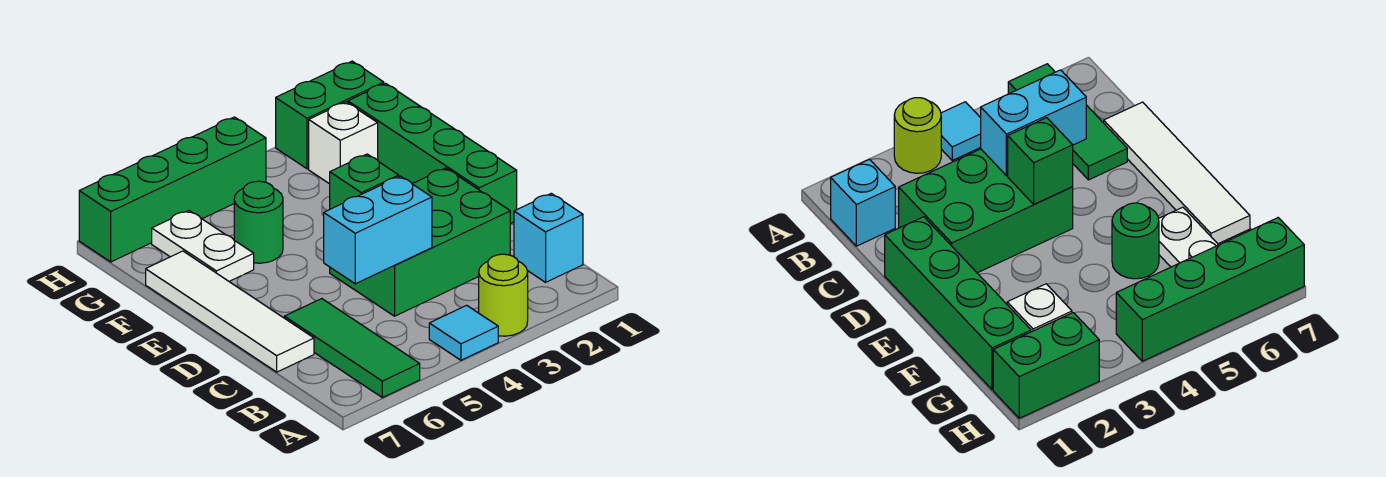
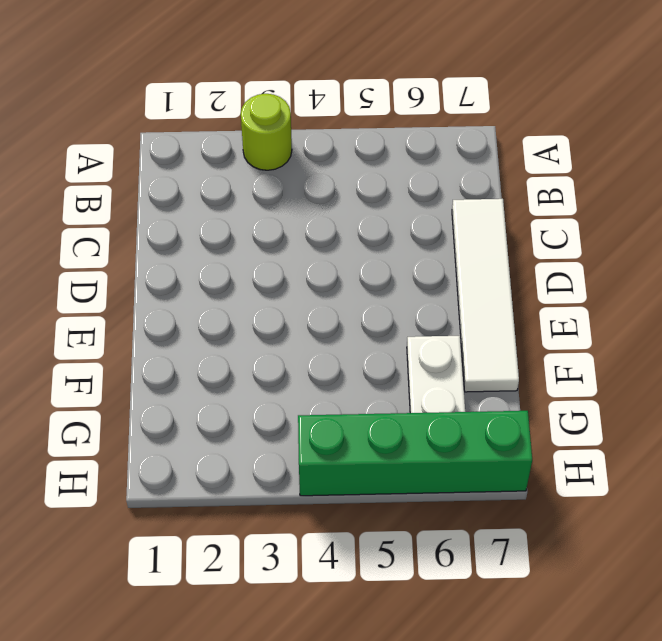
none -> cyan 1x1 tile [429,305,498,360]
none -> green 1x3 tile [284,299,420,398]
none -> cyan 1x1 brick [514,193,583,282]

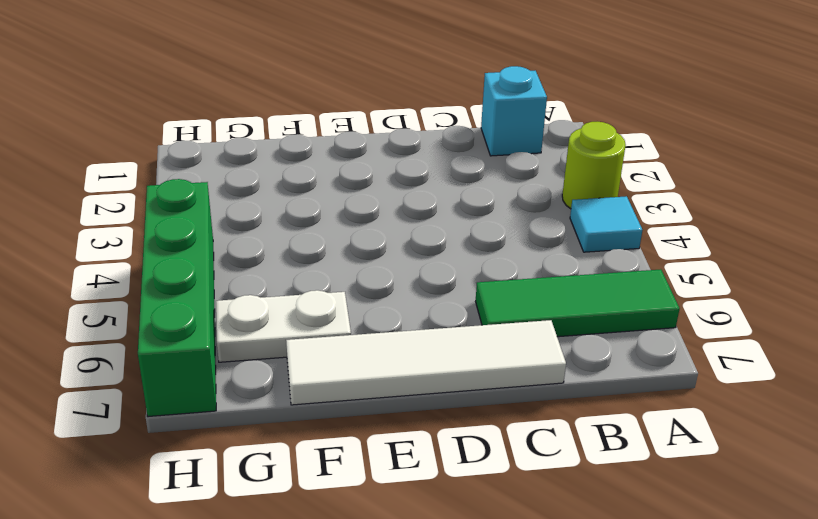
none -> green 2x3 brick [330,168,510,316]
none -> green 1x4 brick [348,83,517,224]
none -> green 1x1 round brick [234,181,283,263]

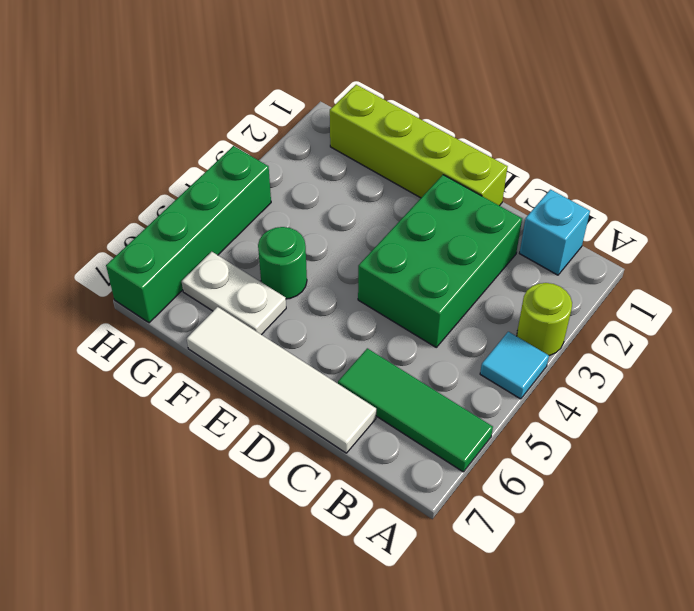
lime 1x4 brick [330,85,508,206] -> green 1x4 brick [348,83,517,224]
none -> white 1x1 brick [309,102,378,184]
none -> green 1x2 brick [276,61,384,169]
none -> cyan 1x2 brick [324,176,432,284]

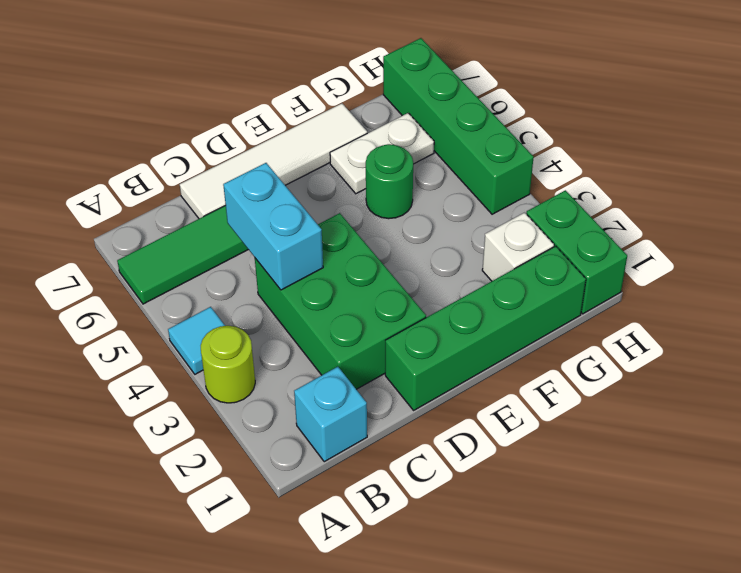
none -> green 1x1 brick [330,154,399,209]

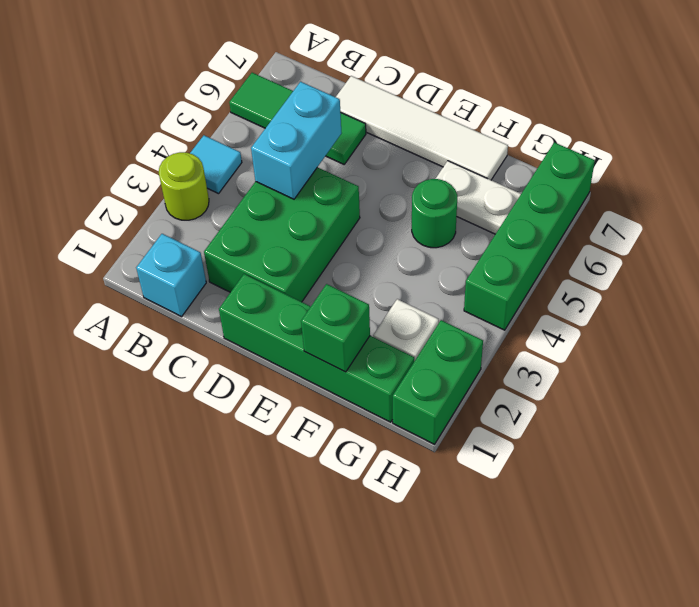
green 1x1 brick [301,284,370,372] -> green 1x1 brick moved to [330,154,399,209]

